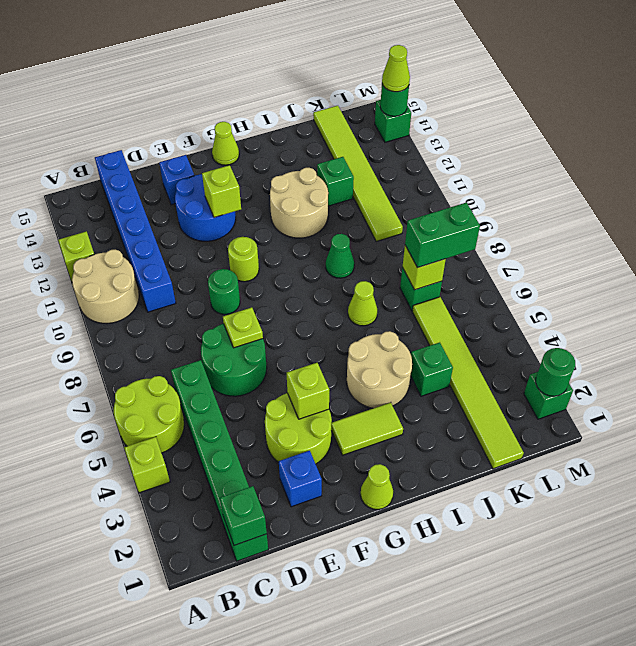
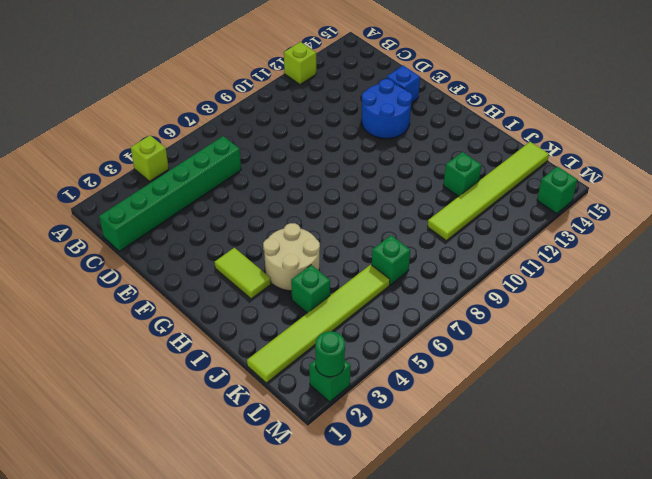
none -> lime 2x2 round brick [114,376,184,453]
none -> tan 2x2 round brick [72,249,139,324]
none -> blue 1x6 brick [95,150,176,312]
none -> green 2x2 round brick [201,324,267,396]

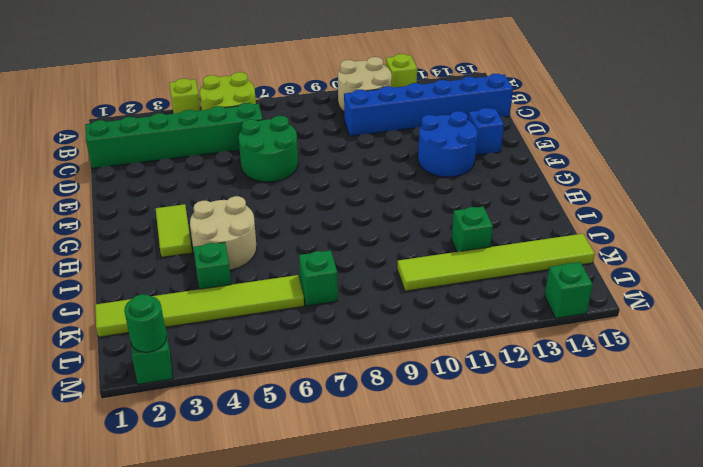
none -> blue 1x1 brick [279,451,322,507]
none -> lime 2x2 round brick [265,393,332,464]
none -> green 1x1 round brick [208,269,240,314]
none -> lime 1x1 round brick [228,237,259,282]

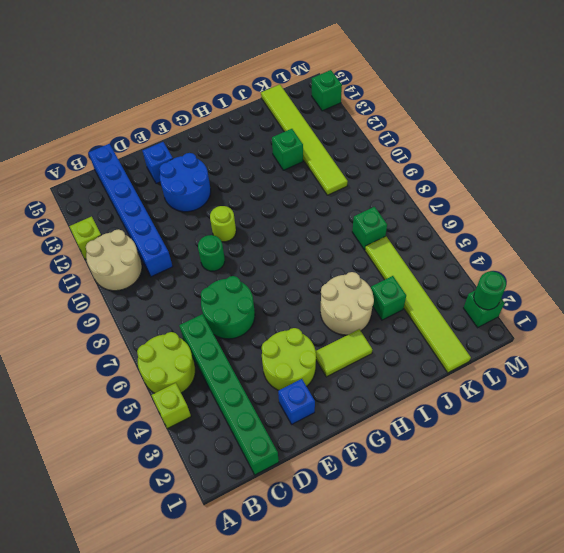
none -> lime 1x1 cone [361,464,393,509]
none -> lime 1x1 cone [212,122,239,165]
none -> tan 2x2 round brick [270,168,328,238]
none -> lime 1x1 cone [348,281,378,326]

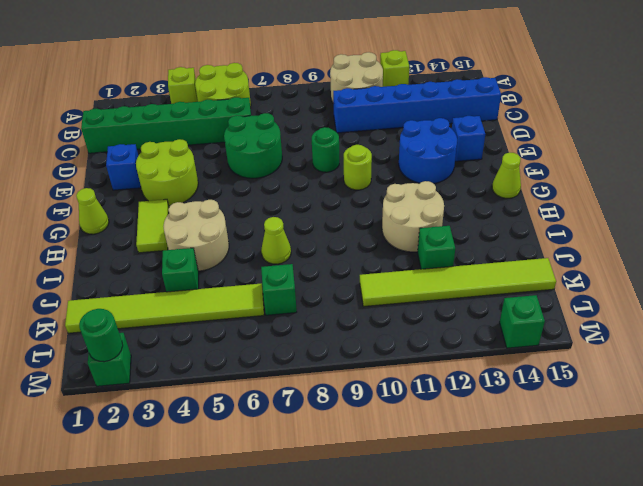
none -> green 1x1 cone [326,234,354,278]
none -> green 1x1 brick [220,486,267,545]
none -> lime 1x1 plate [223,307,263,348]
none -> lime 1x1 brick [287,363,329,419]

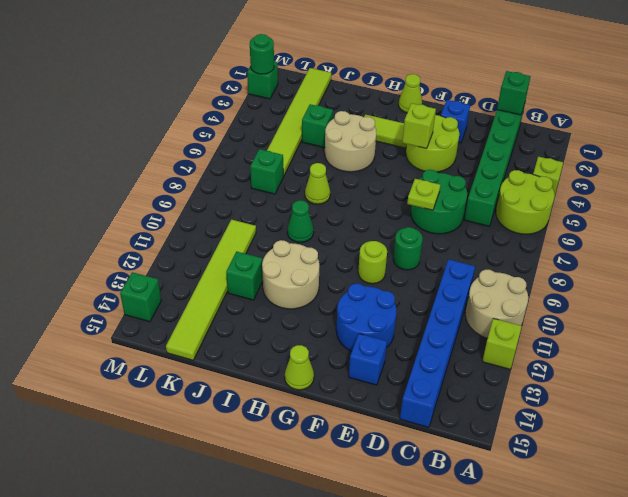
none -> lime 1x1 brick [202,165,241,217]
none -> lime 1x1 brick [403,246,446,290]
none -> green 1x1 round brick [380,84,409,116]
none -> green 1x2 brick [405,202,480,268]

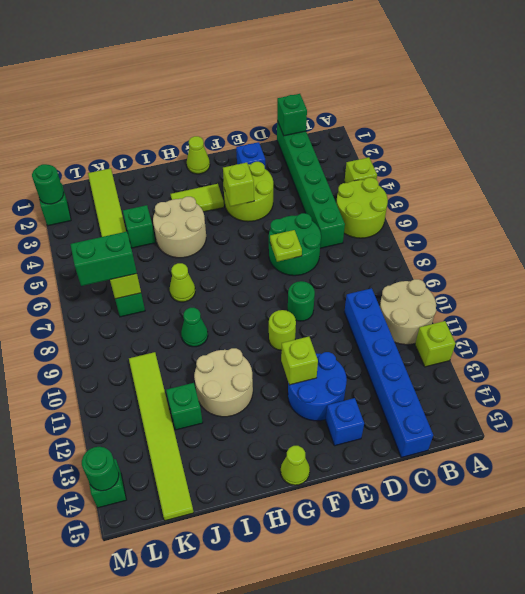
none -> lime 1x1 cone [382,45,410,92]

